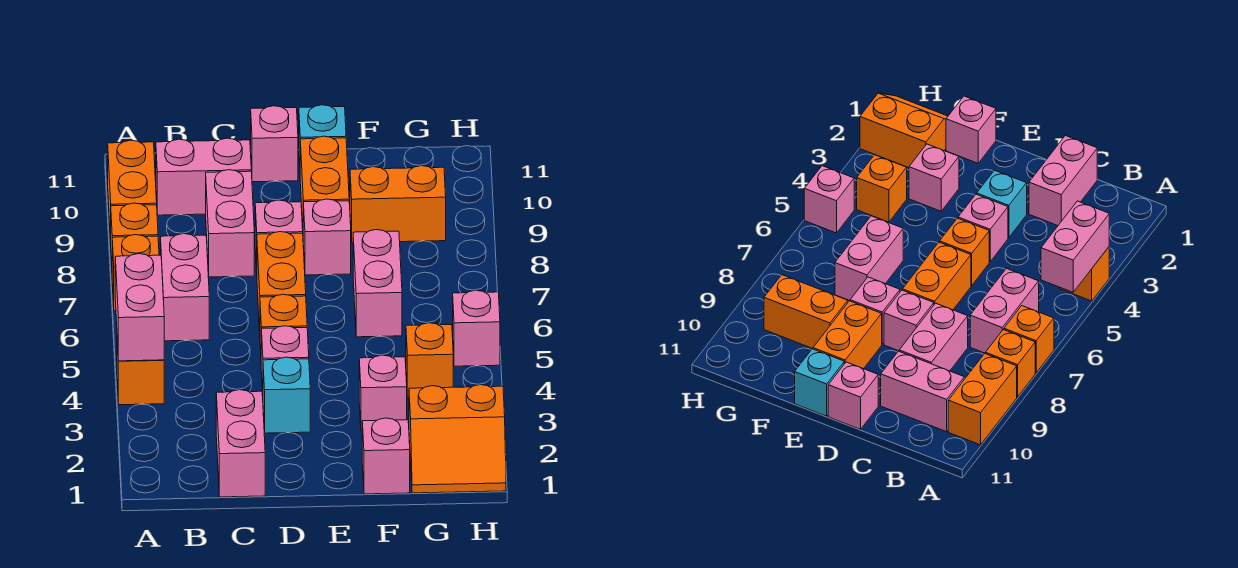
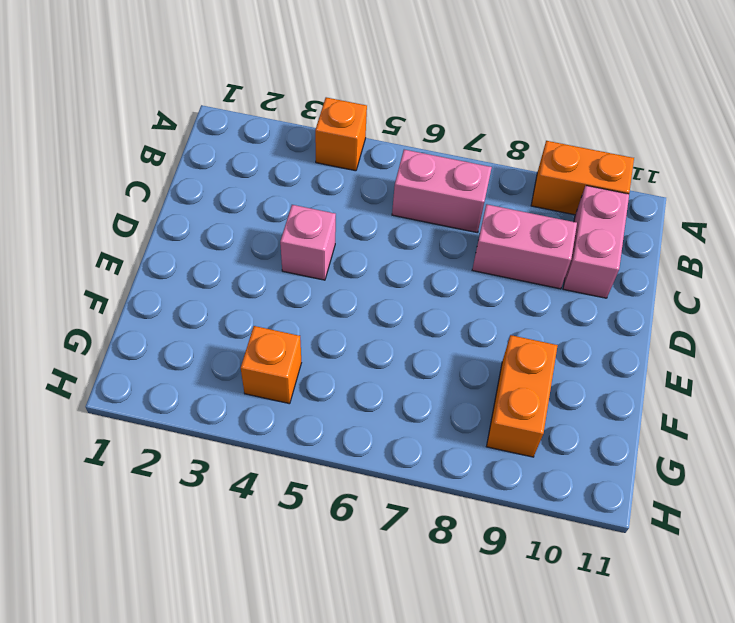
none -> orange 1x1 brick [112,235,159,311]
none -> orange 1x1 brick [111,203,158,263]
none -> pink 1x2 brick [216,390,265,497]

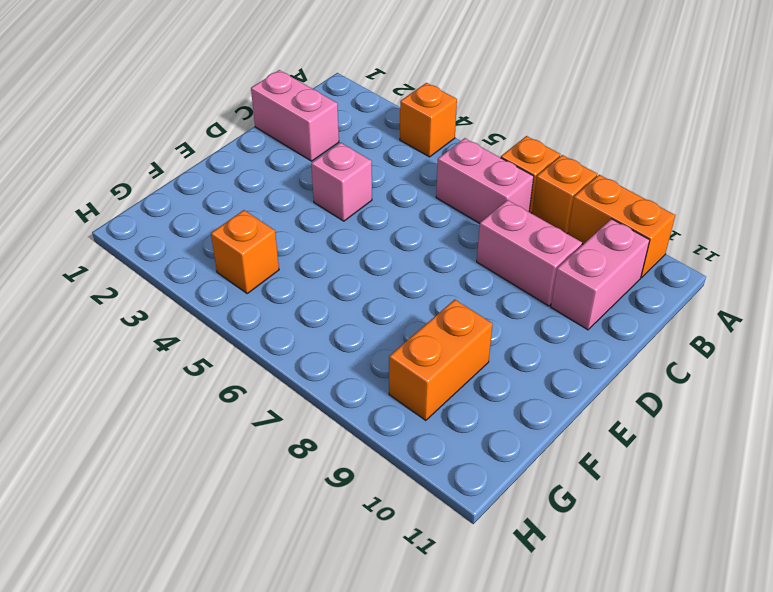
none -> cyan 1x1 brick [263,357,310,433]
none -> orange 1x1 brick [260,294,307,352]
none -> orange 1x2 brick [257,232,306,331]

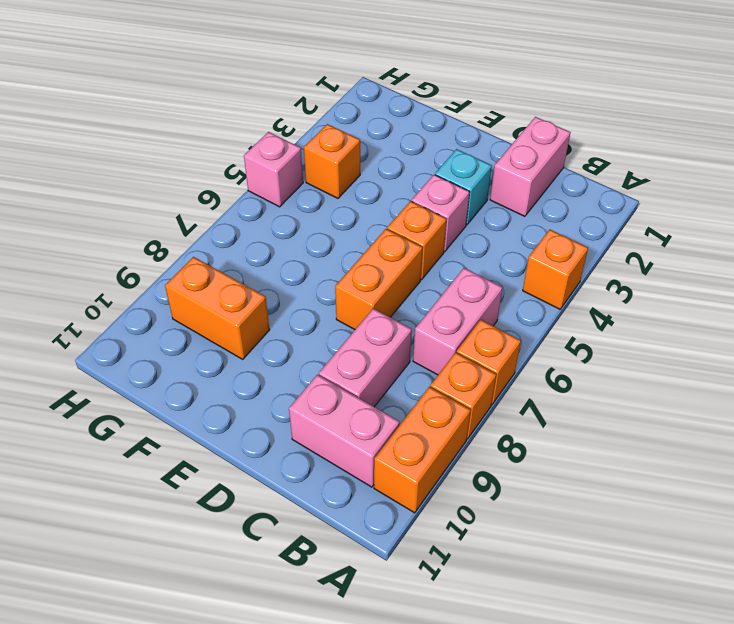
none -> pink 1x1 brick [255,200,303,270]
none -> pink 1x1 brick [251,106,298,182]
none -> pink 1x1 brick [303,199,351,275]

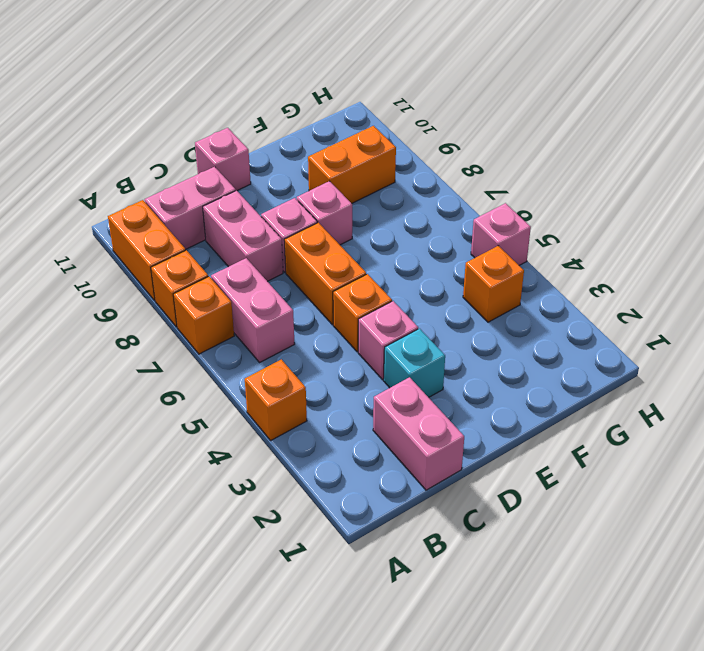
none -> orange 1x2 brick [300,136,349,225]
none -> cyan 1x1 brick [299,105,346,164]
none -> pink 1x1 brick [362,418,410,494]

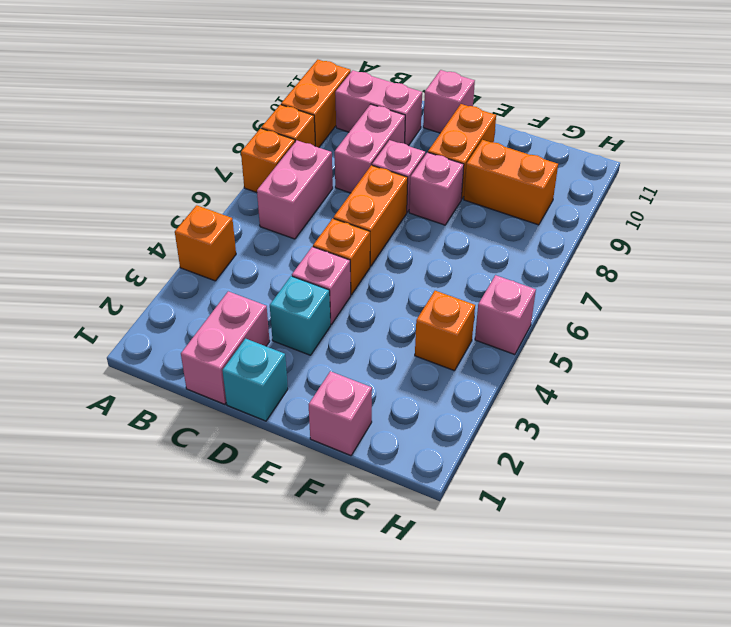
cyan 1x1 brick [222,339,288,421] -> cyan 1x1 brick moved to [299,105,346,164]
none -> pink 1x1 brick [359,355,407,431]
none -> pink 1x2 brick [353,230,402,337]
none -> orange 2x2 slope [409,385,506,493]

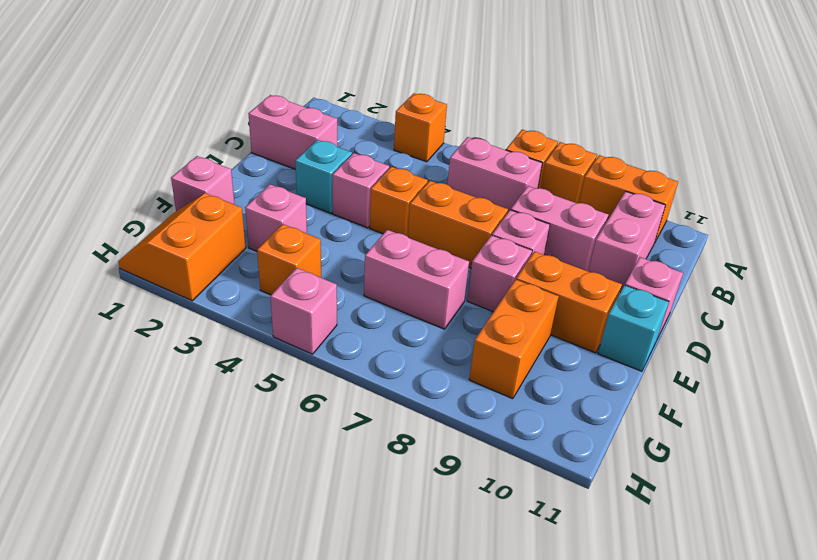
none -> pink 1x2 brick [115,254,164,361]

